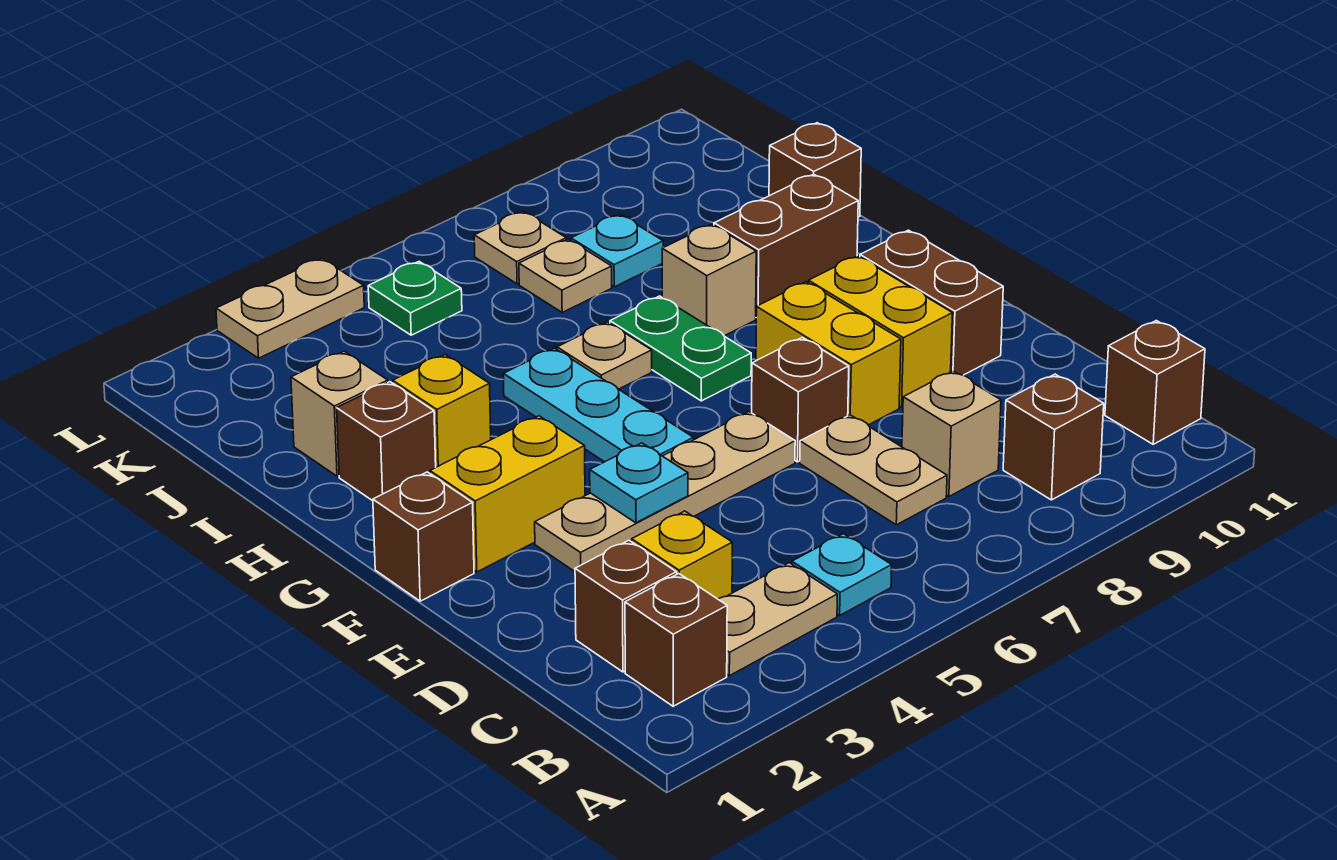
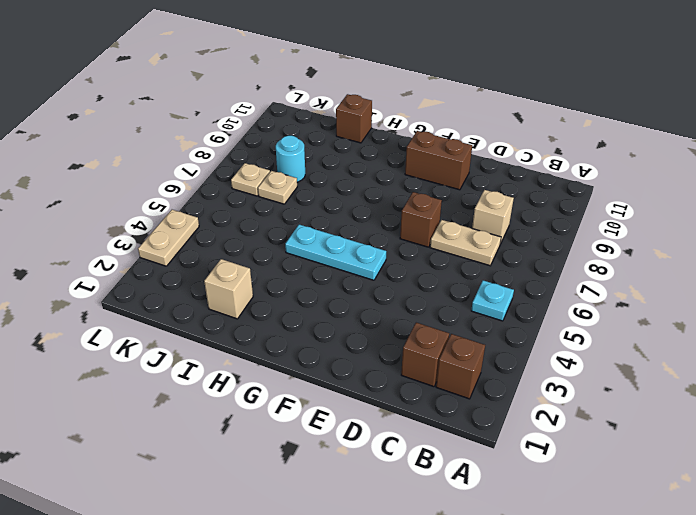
cyan 1x1 round brick [276,136,305,182] -> cyan 1x1 plate [571,215,663,287]
none -> tan 1x2 plate [718,563,837,676]
none -> brown 1x1 brick [1003,374,1104,500]
none -> brown 1x1 brick [1105,321,1205,444]
none -> yellow 1x1 brick [632,511,732,599]

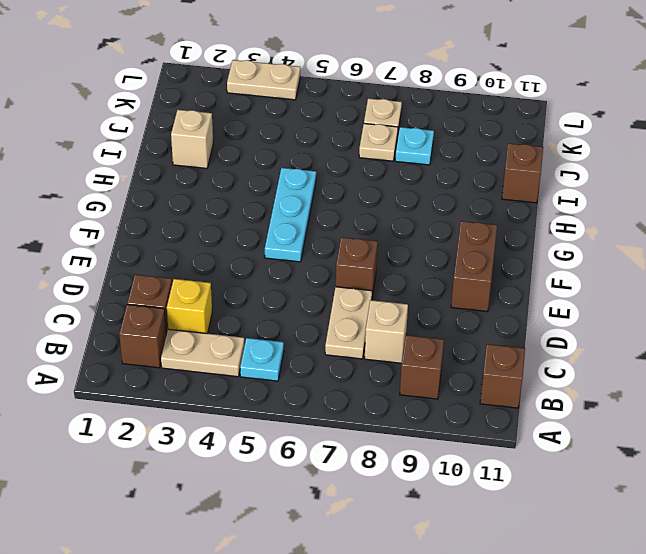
none -> tan 1x4 plate [535,412,795,571]
none -> yellow 1x2 brick [756,282,901,425]
none -> yellow 1x2 brick [809,256,952,407]
none -> brown 1x1 brick [373,472,474,601]

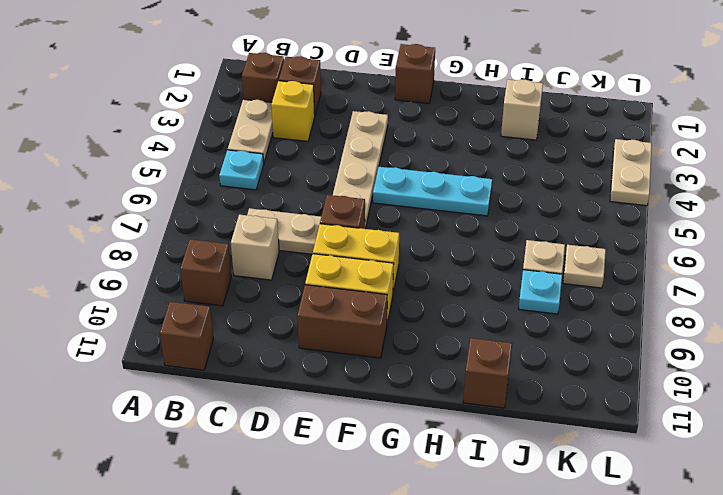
none -> yellow 1x2 brick [430,416,585,572]
none -> green 1x2 plate [610,296,751,401]
none -> brown 1x1 brick [337,382,436,501]
none -> yellow 1x1 brick [393,355,491,467]

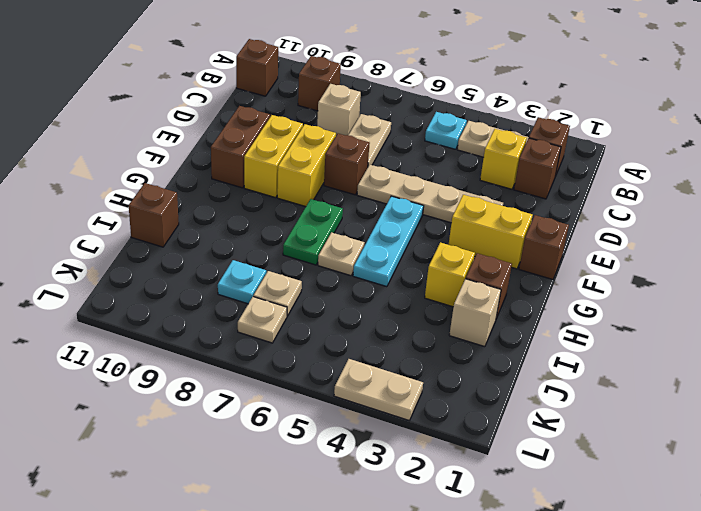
none -> tan 1x1 brick [662,224,756,336]
none -> brown 1x2 brick [714,174,858,315]
none -> green 1x1 plate [368,262,462,335]
none -> cyan 1x1 plate [590,443,688,523]

